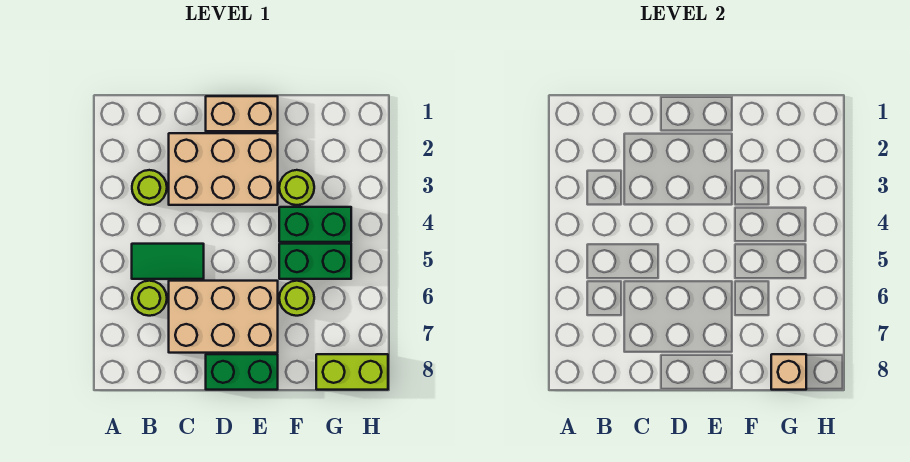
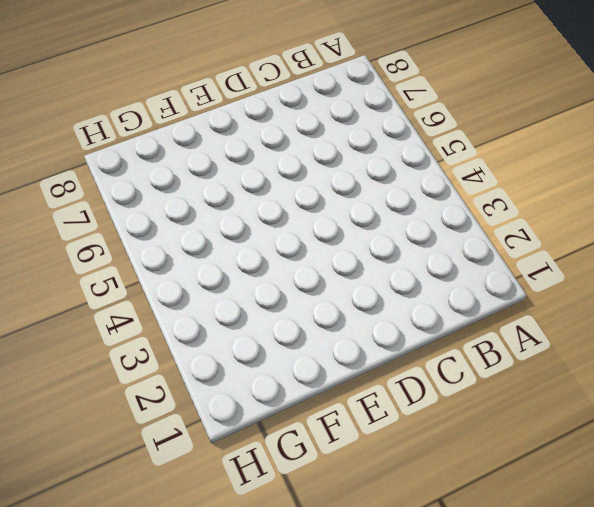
none -> lime 1x1 round brick [132,170,167,205]
none -> green 1x2 tile [132,244,204,279]
none -> lime 1x1 round brick [132,281,167,316]

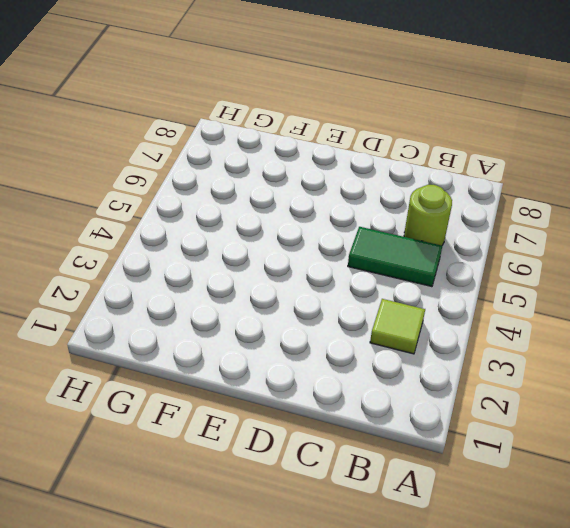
lime 1x1 tile [370,299,425,354] -> lime 1x1 round brick [132,170,167,205]
none -> tan 2x3 brick [169,133,278,205]
none -> tan 2x3 brick [169,281,278,353]
none -> tan 1x2 brick [206,96,278,131]

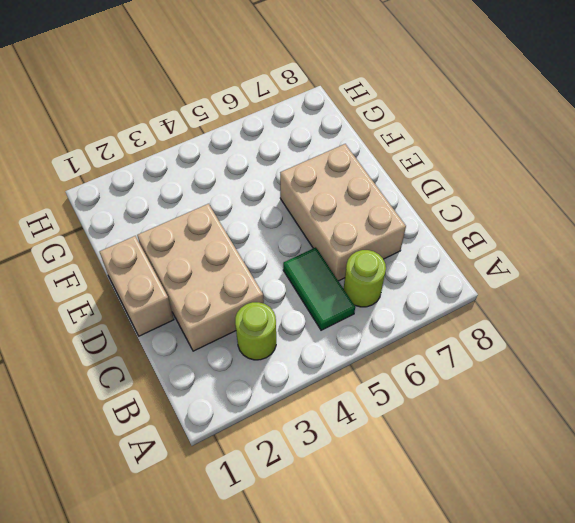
none -> green 1x2 brick [206,354,278,390]
none -> lime 1x1 round brick [279,170,314,205]
none -> green 1x2 brick [279,207,351,242]

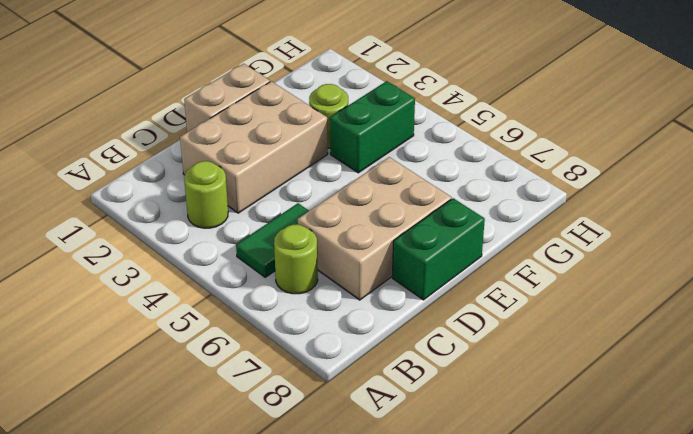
none -> green 1x2 brick [279,244,351,279]
none -> lime 1x1 round brick [279,281,314,316]
none -> lime 1x2 brick [316,354,388,390]

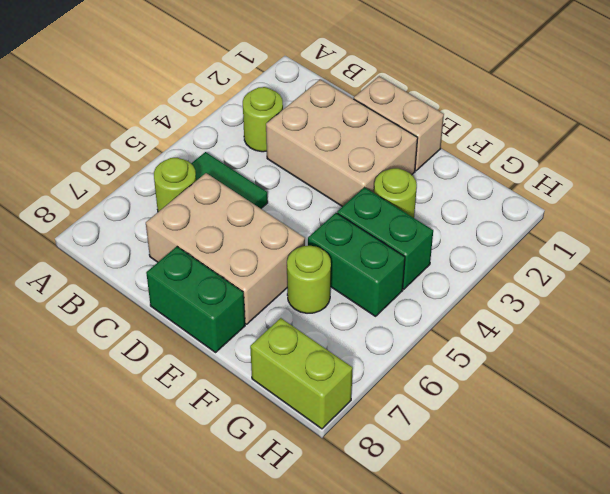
none -> tan 1x1 brick [771,354,806,390]

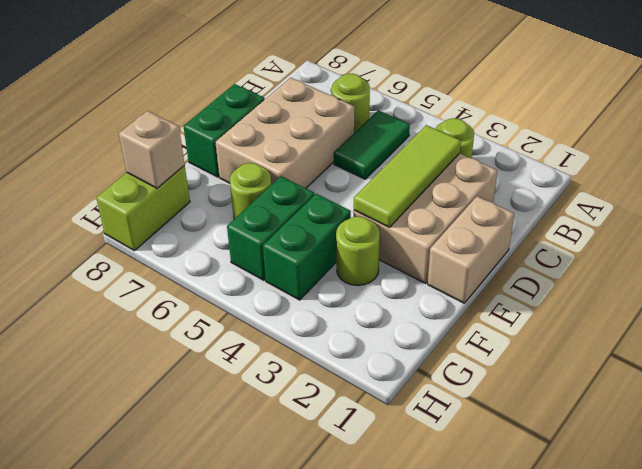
lime 1x3 tile [354,125,461,227] -> none

